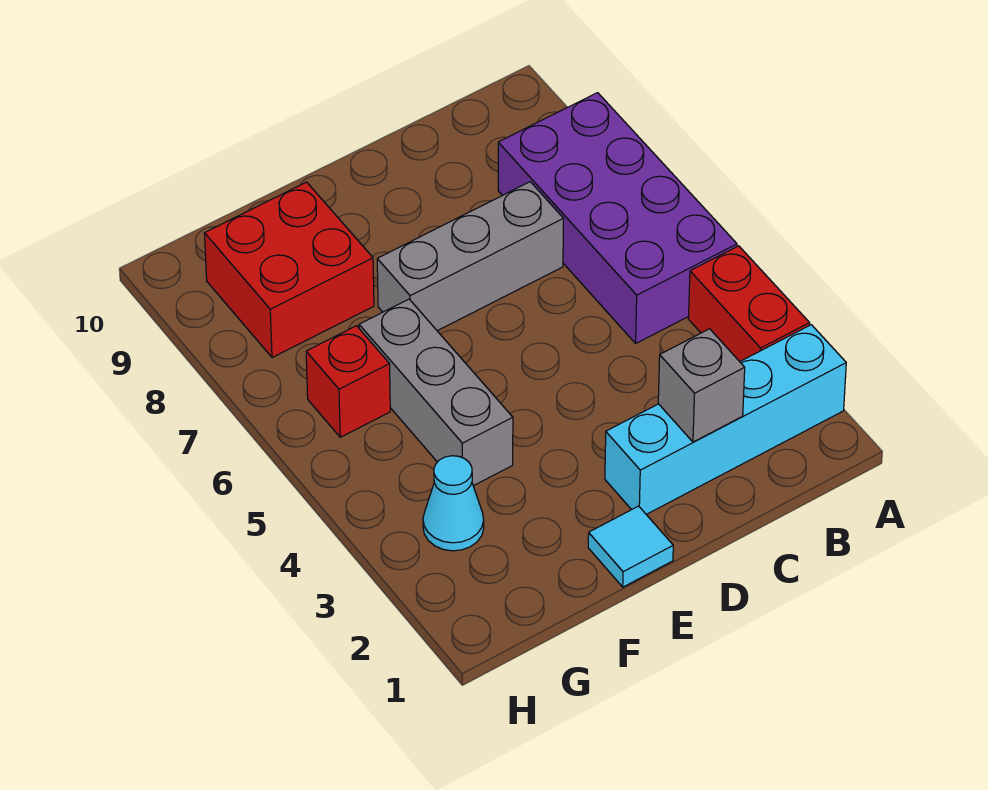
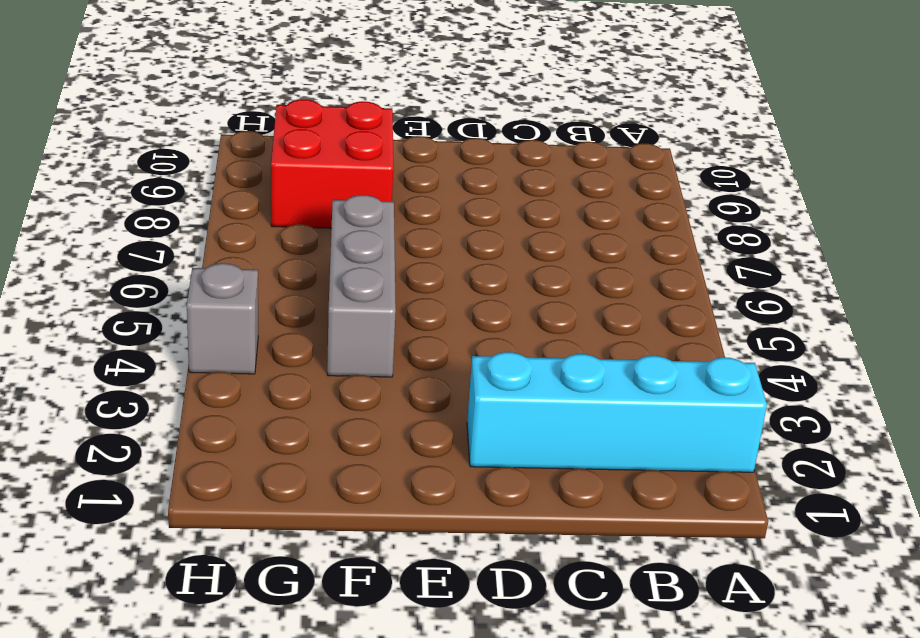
grey 1x1 brick [187,263,258,374] -> grey 1x1 brick moved to [658,329,745,442]
none -> red 1x2 brick [688,246,810,362]
none -> purple 2x4 brick [498,93,737,343]

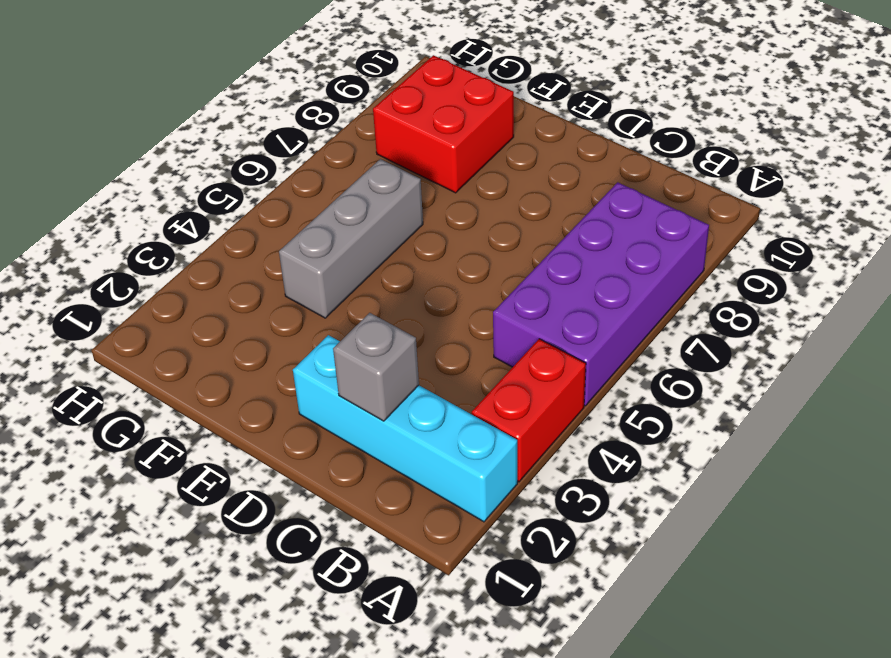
none -> grey 1x3 brick [377,182,564,331]
none -> cyan 1x1 tile [588,506,673,587]

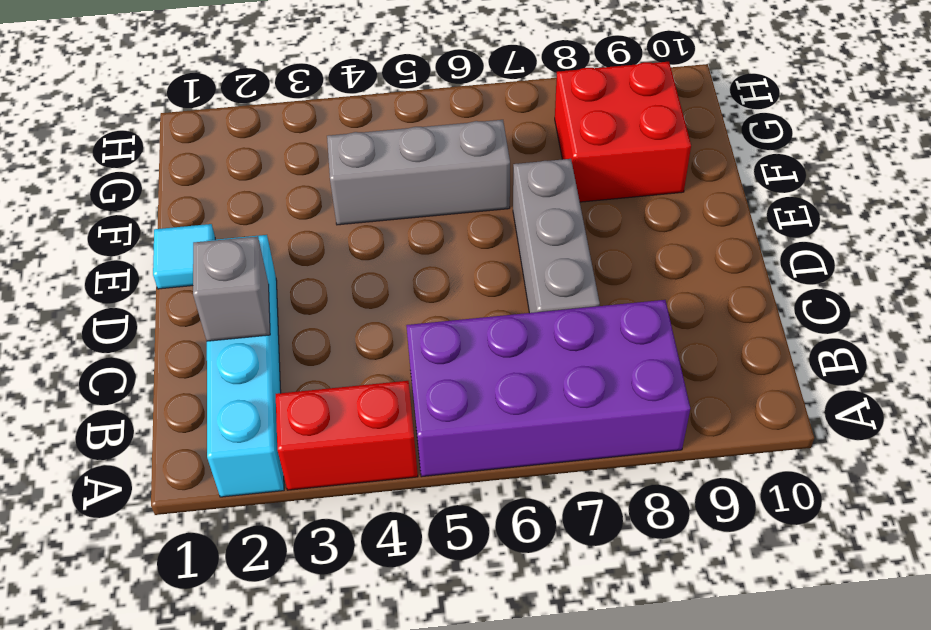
none -> cyan 1x1 cone [423,456,484,551]
none -> red 1x1 brick [306,326,390,437]

